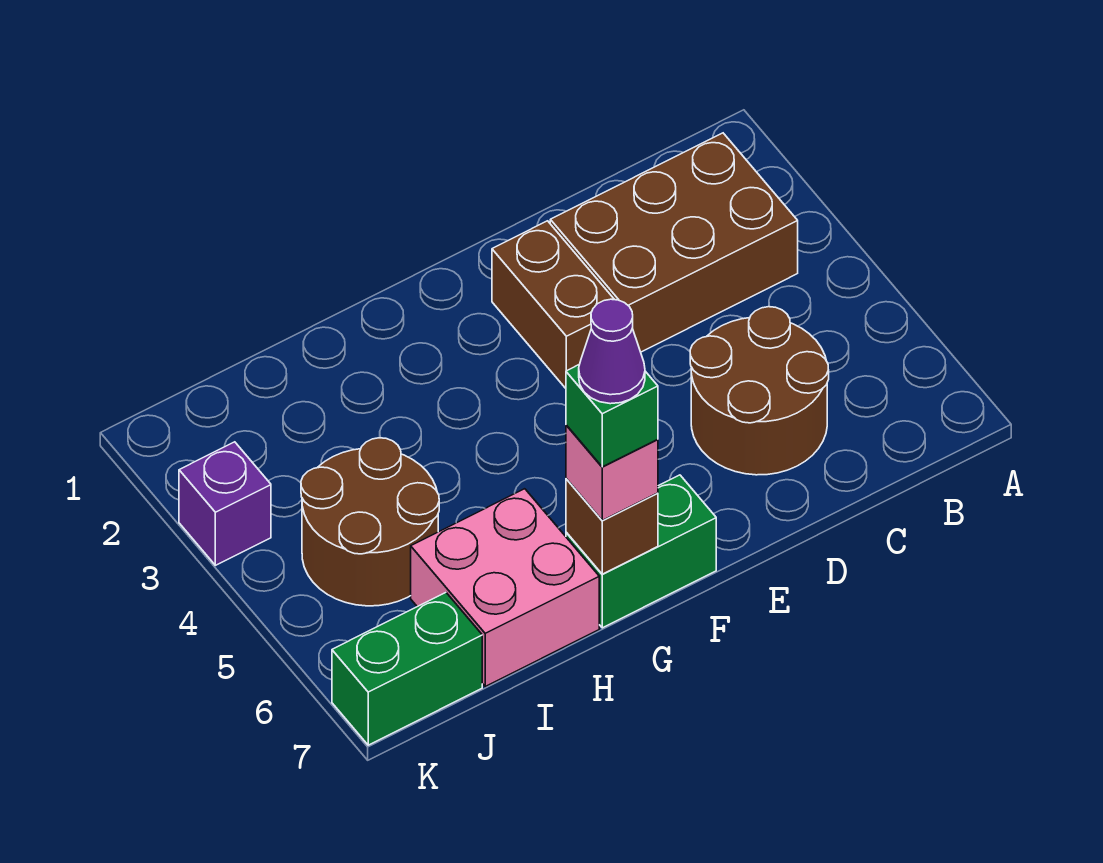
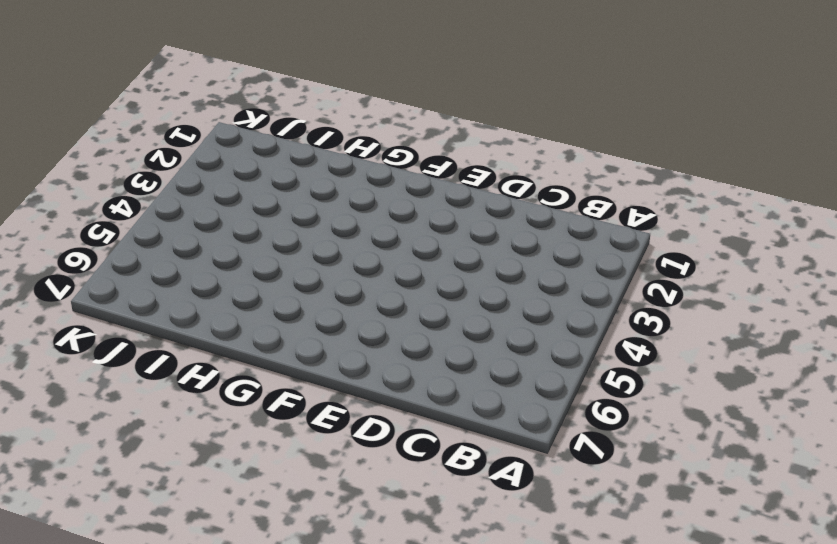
none -> brown 2x3 brick [550,133,798,352]
none -> brown 2x2 round brick [690,307,829,475]
none -> brown 1x2 brick [492,221,615,388]

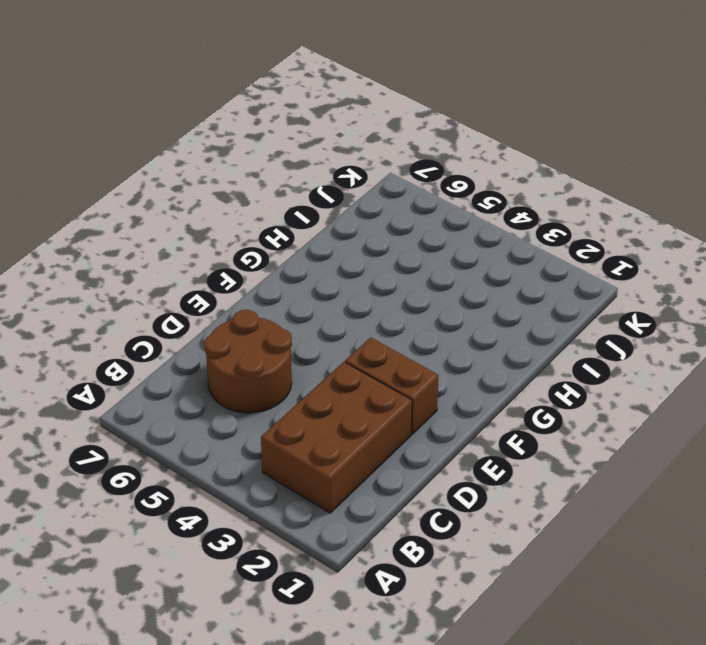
none -> green 1x2 brick [566,475,716,628]
none -> pink 2x2 brick [411,489,599,686]
none -> brown 2x2 round brick [301,438,439,606]

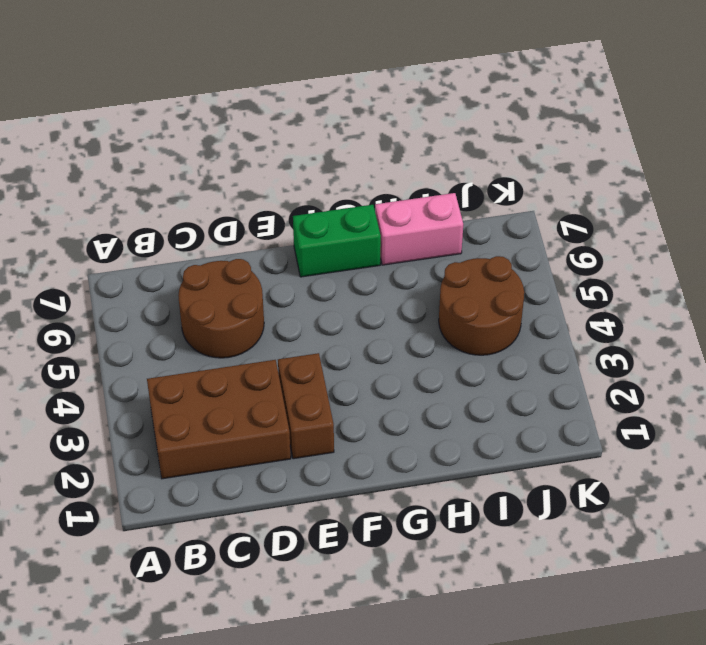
pink 1x2 brick [375,193,463,265] -> pink 2x2 brick [411,489,599,686]
none -> green 1x2 brick [332,593,482,745]
none -> purple 1x1 brick [179,442,271,565]
none -> brown 1x1 brick [566,479,658,574]

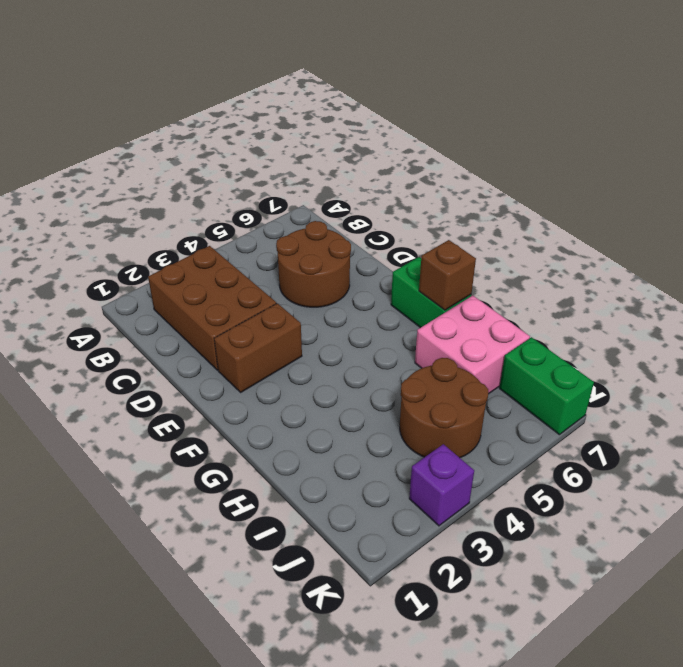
none -> pink 1x1 brick [566,425,658,520]
none -> green 1x1 brick [566,364,658,467]
none -> purple 1x1 cone [579,299,645,404]

